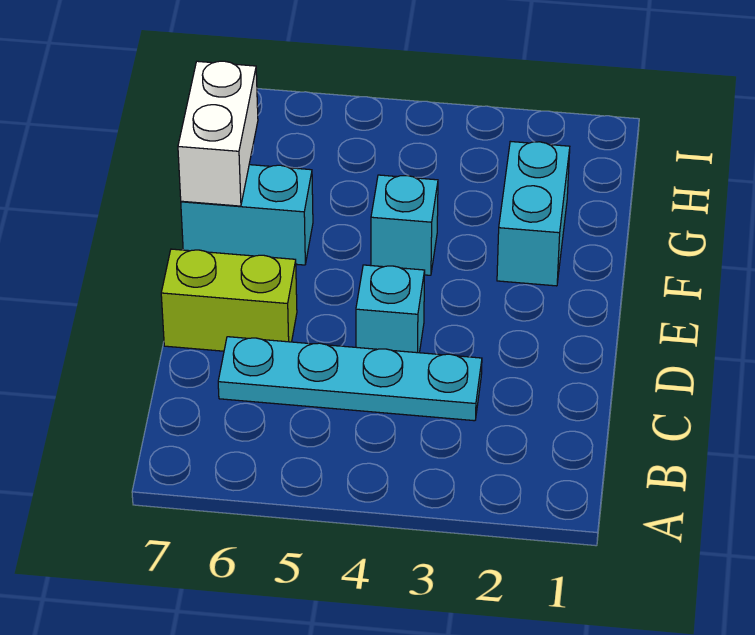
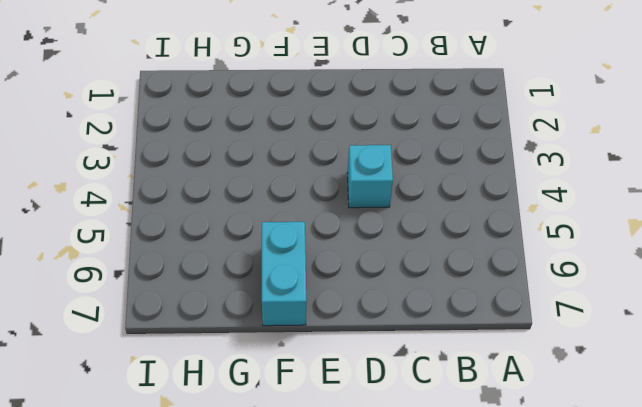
none -> cyan 1x4 plate [218,337,482,421]
none -> lime 1x2 brick [161,249,297,351]

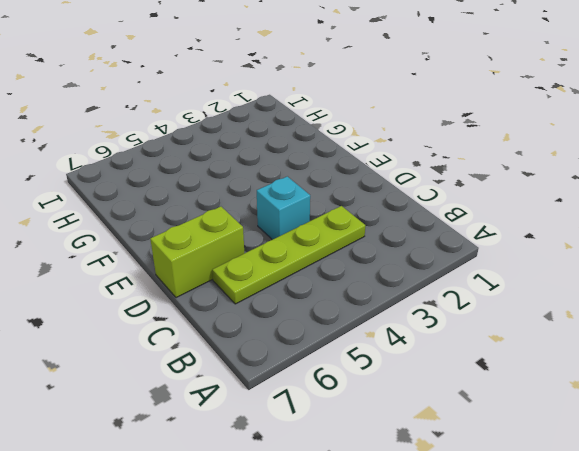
lime 1x4 plate [212,206,365,304] -> cyan 1x4 plate [218,337,482,421]
none -> cyan 1x2 brick [497,141,570,286]
none -> cyan 1x1 brick [371,175,438,275]

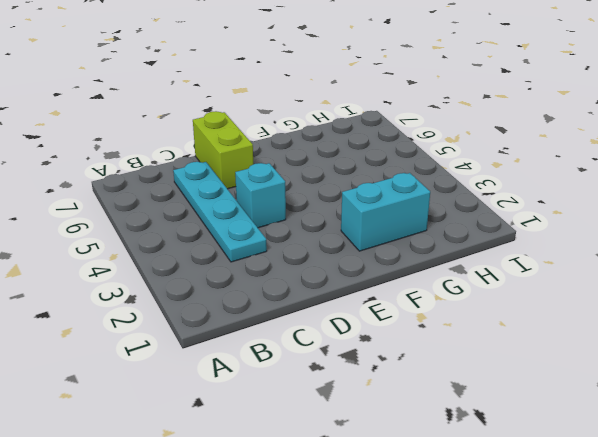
none -> cyan 1x1 brick [371,175,438,275]
none -> cyan 1x2 brick [181,165,313,265]

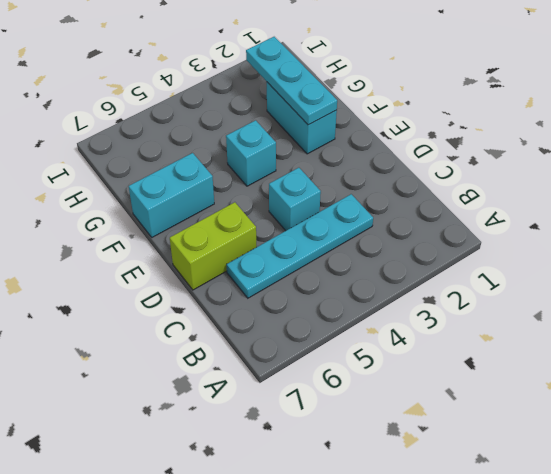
cyan 1x3 plate [246,37,337,125] -> none
none -> white 1x2 brick [178,61,258,206]

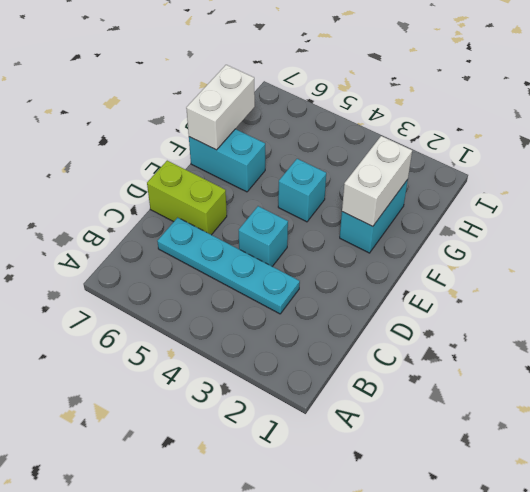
white 1x2 brick [342,136,412,227] -> none

